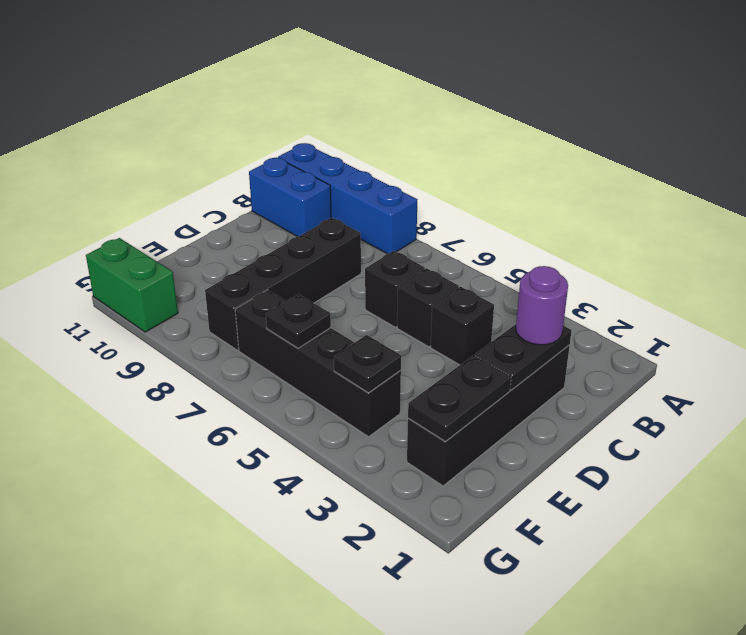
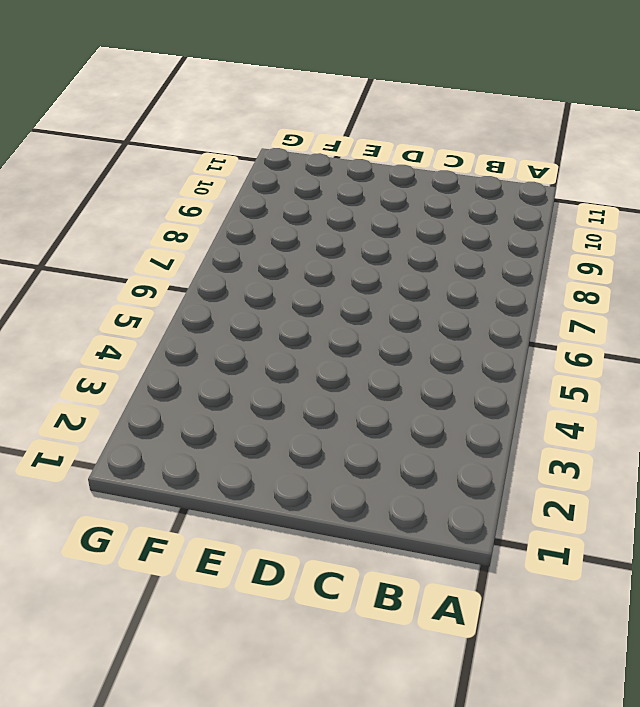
none -> blue 1x4 brick [278,143,417,254]
none -> blue 1x2 brick [249,158,331,237]
none -> black 1x4 brick [407,345,570,486]

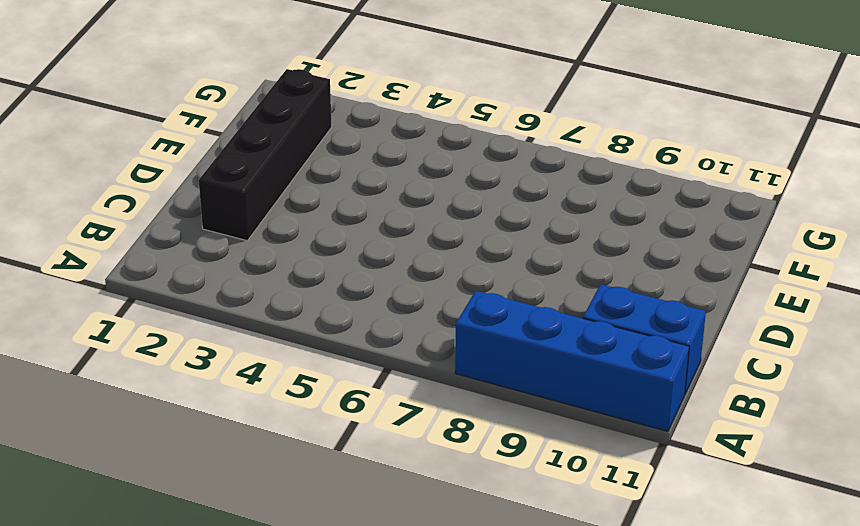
none -> black 1x1 brick [430,287,494,365]
none -> black 1x1 brick [397,268,459,347]
none -> black 1x1 brick [365,251,425,327]

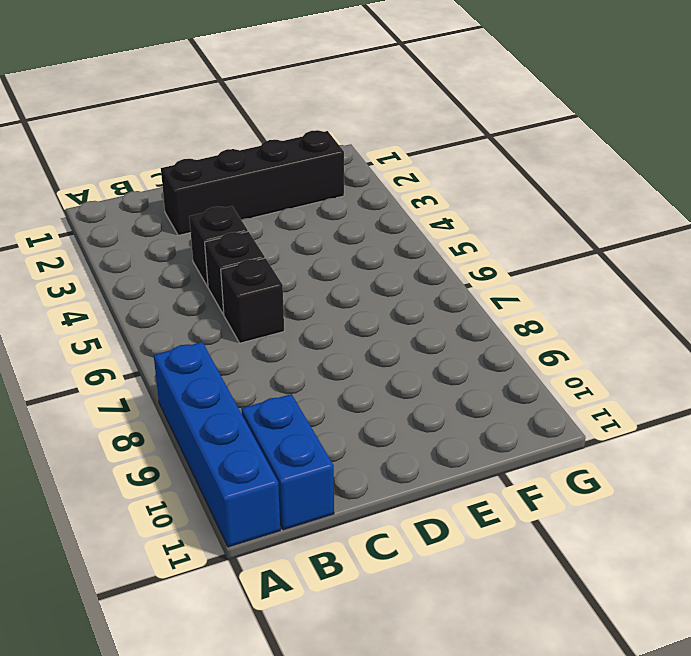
none -> black 1x4 brick [205,218,361,350]
none -> black 1x4 brick [235,290,401,437]
none -> green 1x2 brick [86,238,178,332]

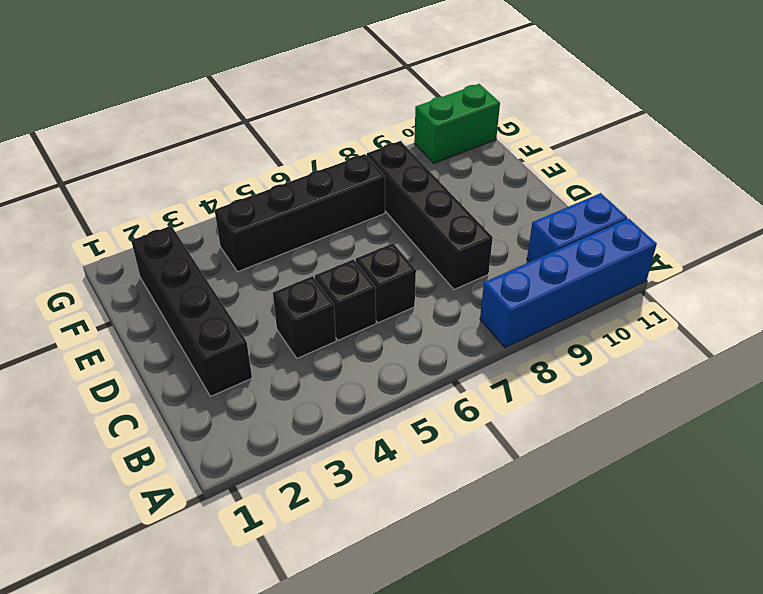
none -> black 1x2 plate [475,324,572,390]
none -> black 1x2 plate [408,355,511,441]
none -> black 1x1 plate [334,335,401,393]

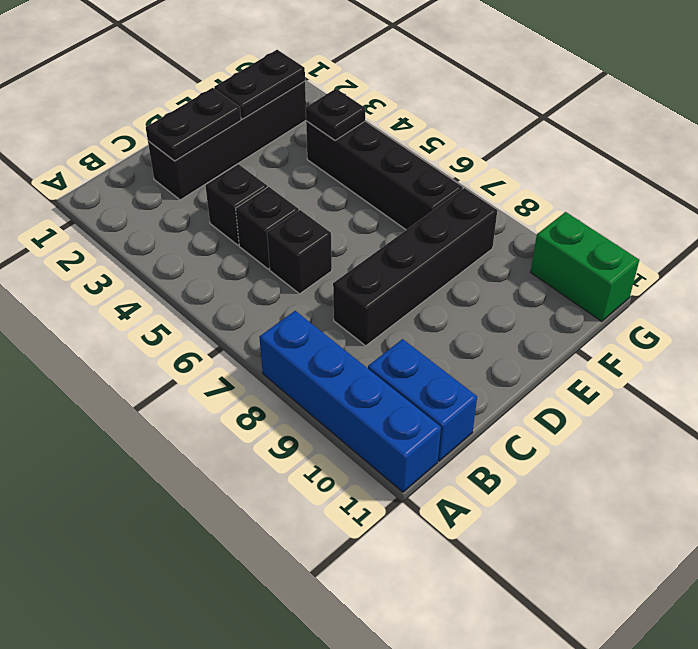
none -> black 1x1 plate [266,294,331,348]
none -> purple 1x1 round brick [516,266,568,345]

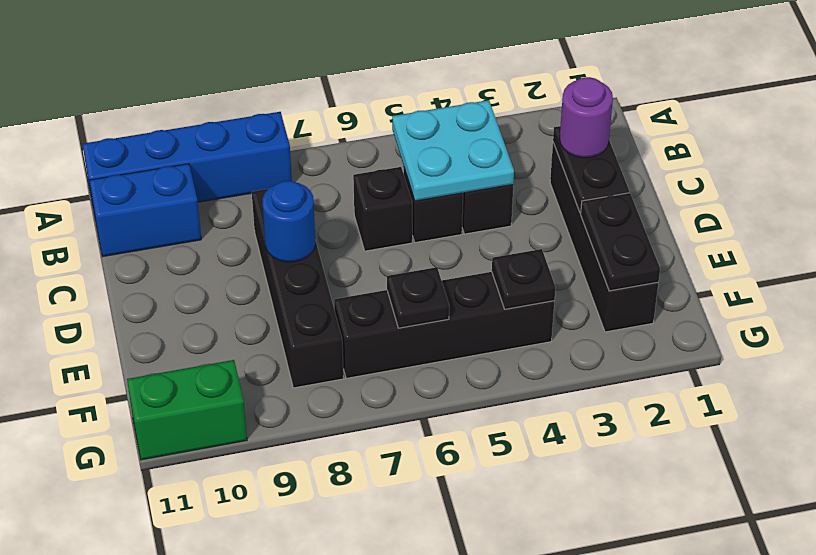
cyan 2x2 plate [392,100,514,201] -> none
blue 1x1 round brick [262,181,316,262] -> none

